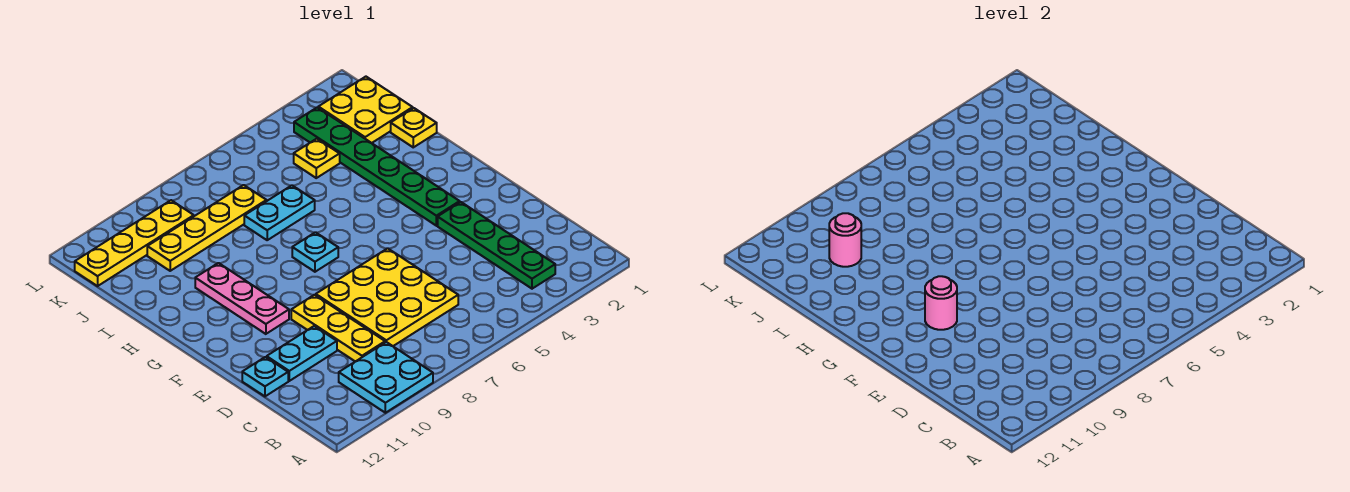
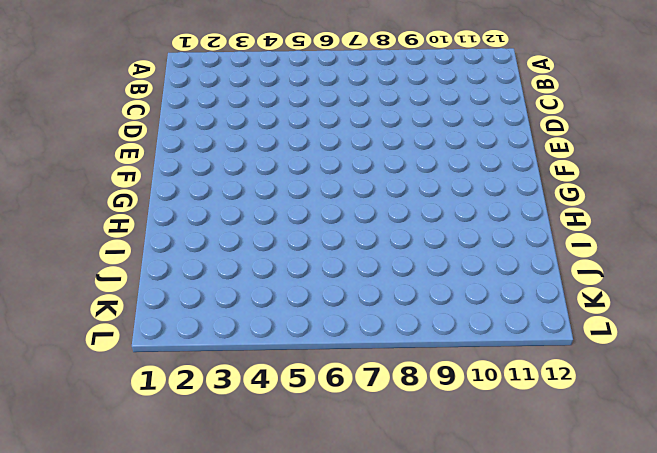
none -> cyan 2x2 plate [339,342,433,413]
none -> green 1x4 plate [438,202,555,289]
none -> yellow 3x3 plate [316,248,458,346]

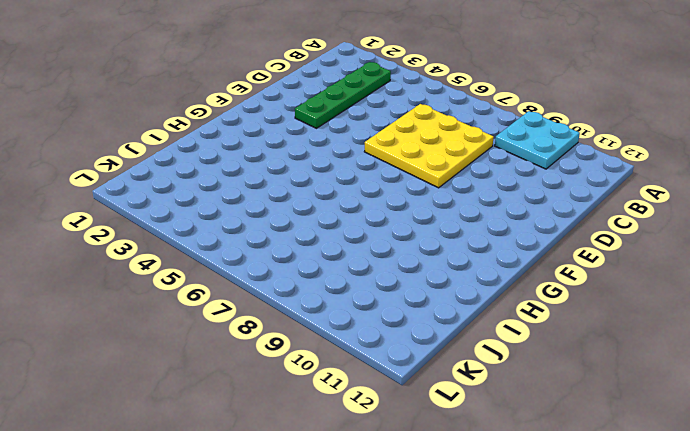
none -> yellow 1x3 plate [291,295,385,362]
none -> cyan 1x2 plate [267,326,337,381]
none -> cyan 1x1 plate [242,357,288,396]

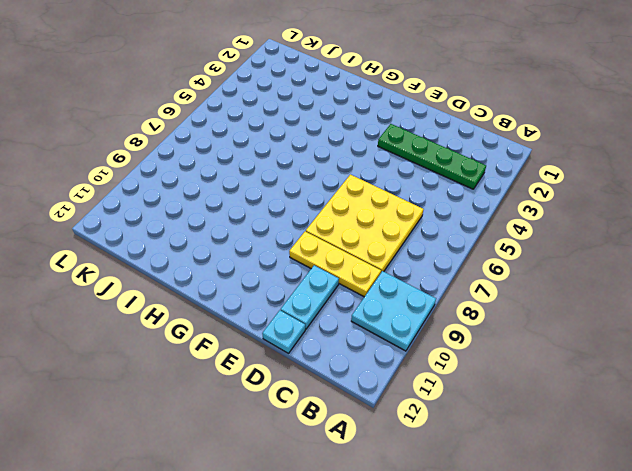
none -> green 1x6 plate [294,107,460,226]
none -> pink 1x3 plate [195,263,289,334]
none -> cyan 1x1 plate [292,232,338,272]

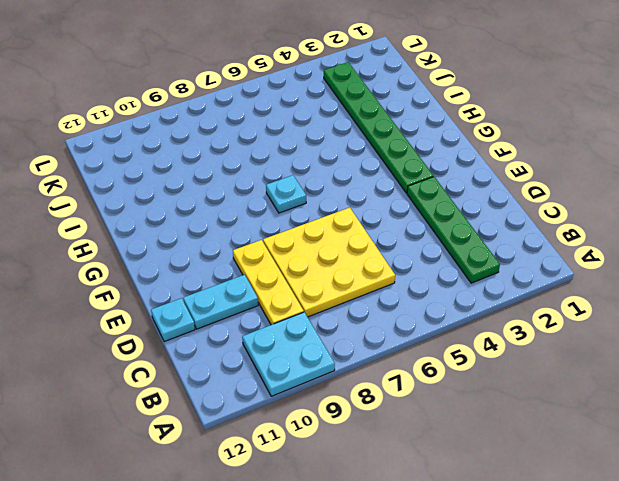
none -> pink 1x3 plate [195,263,289,334]
none -> yellow 1x1 plate [391,108,437,147]
none -> cyan 1x2 plate [244,185,315,240]

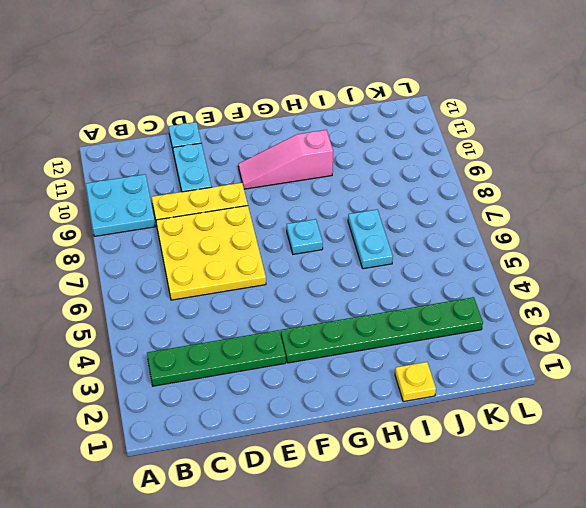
pink 1x3 slope [238,130,333,189] -> pink 1x3 plate [195,263,289,334]
none -> yellow 2x2 plate [318,77,413,143]
none -> yellow 1x1 plate [294,139,340,178]
none -> yellow 1x4 plate [147,185,266,271]

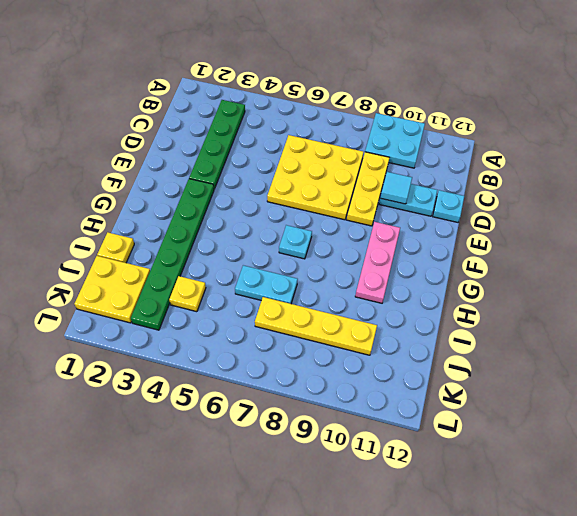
cyan 1x1 tile [380,172,412,204] -> none
none -> yellow 1x4 plate [75,200,194,286]
none -> pink 1x1 round brick [925,276,957,330]
none -> pink 1x1 round brick [829,213,861,267]

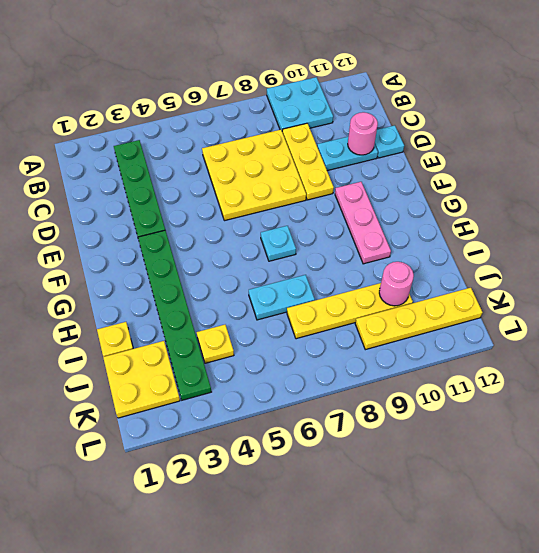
pink 1x1 round brick [348,112,378,155] -> pink 1x1 round brick moved to [925,276,957,330]

